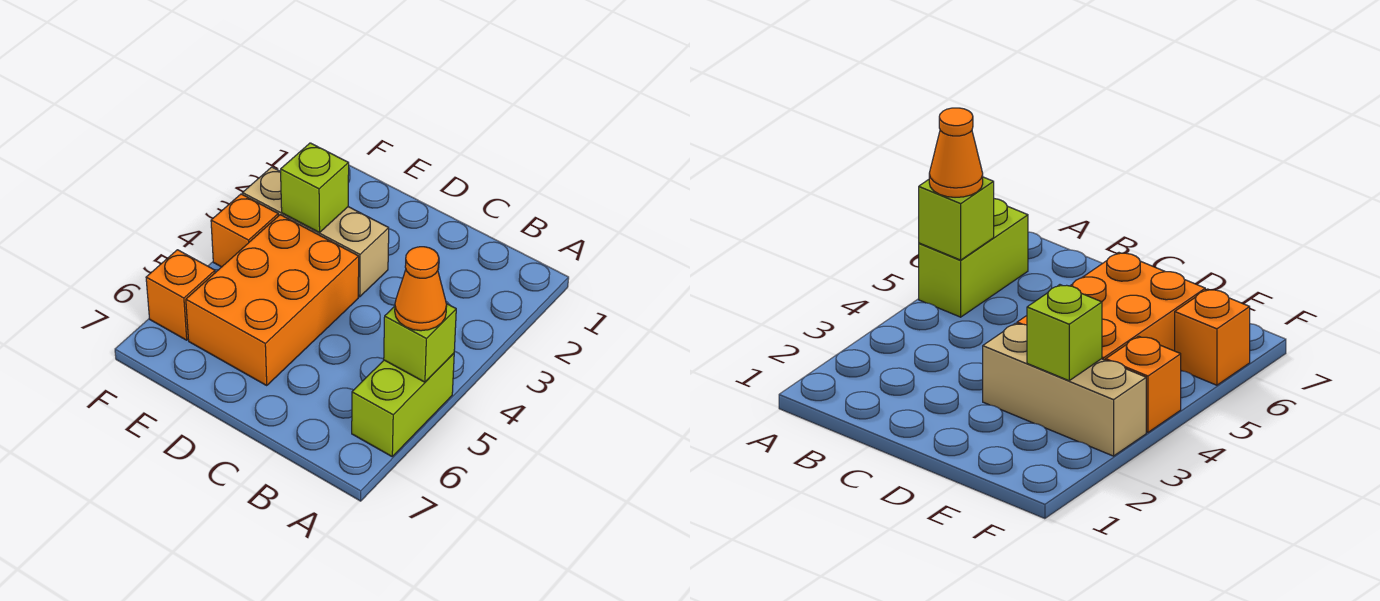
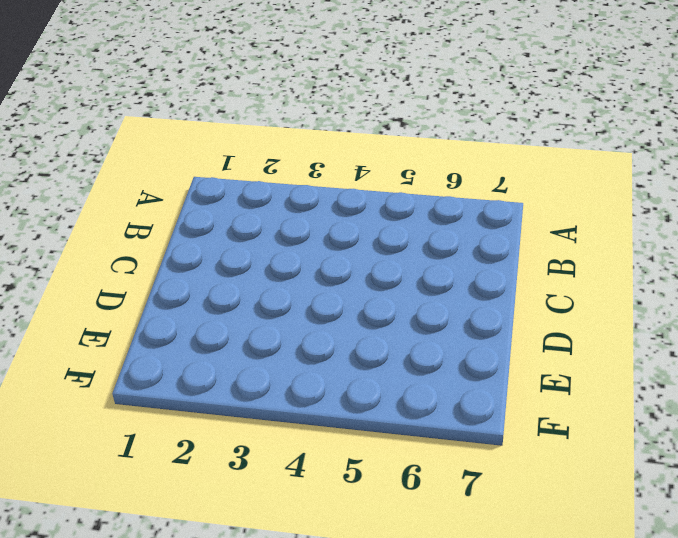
none -> lime 1x2 brick [352,353,454,456]
none -> tan 1x3 brick [243,167,389,297]

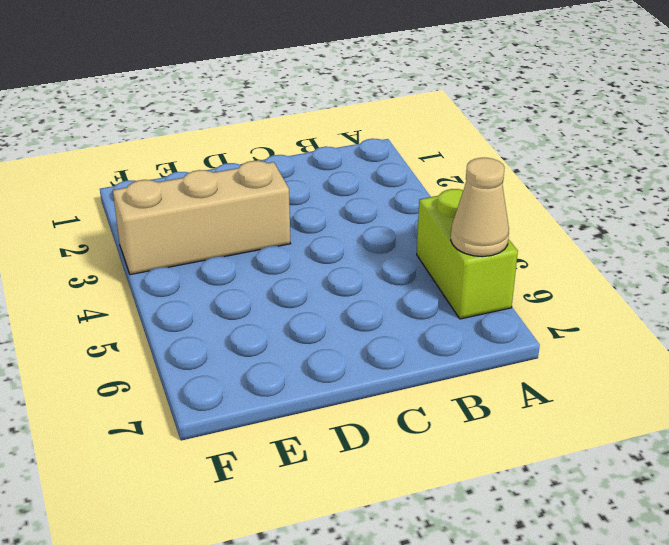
tan 1x1 cone [451,158,509,257] -> none
none -> orange 2x3 brick [186,215,359,385]
none -> orange 1x1 brick [211,194,278,267]

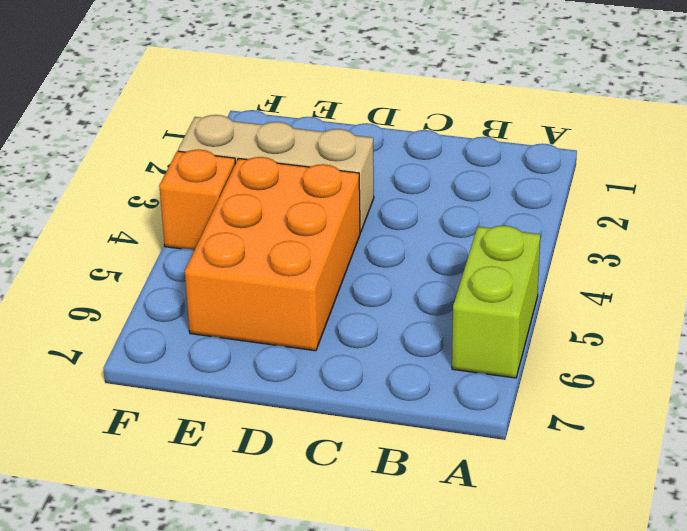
none -> orange 1x1 brick [146,250,215,340]
none -> lime 1x1 brick [384,304,456,382]

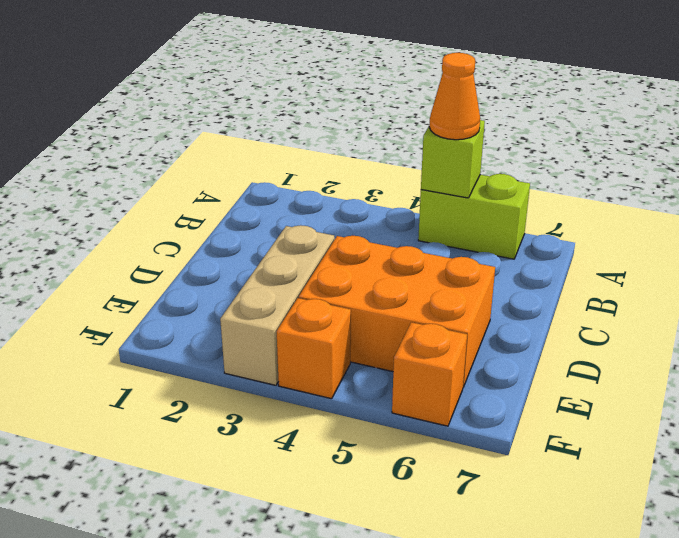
none -> lime 1x1 brick [281,143,349,233]

